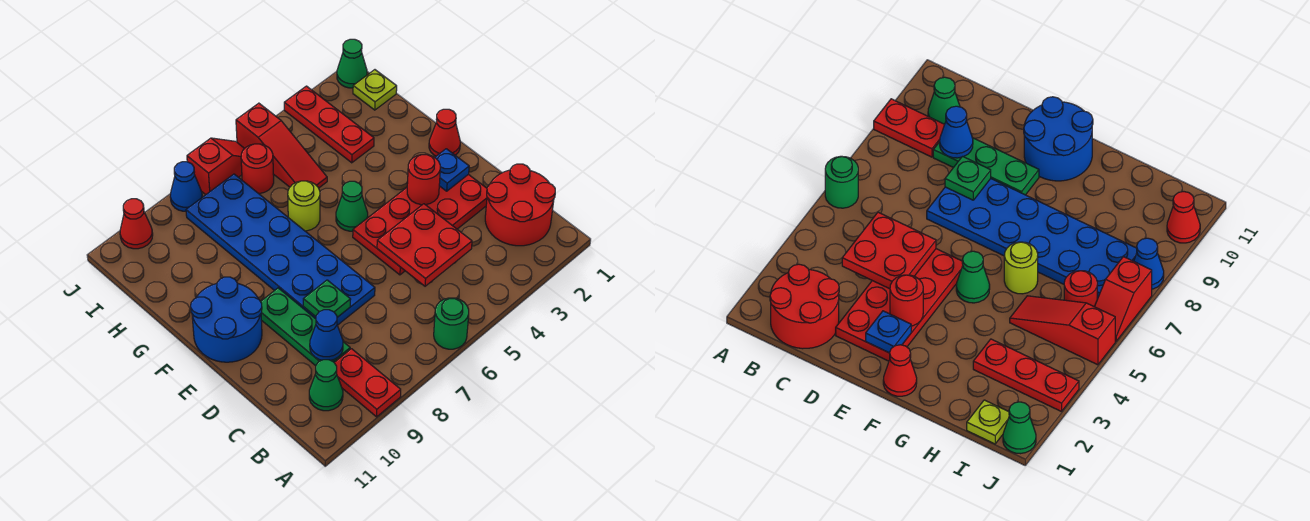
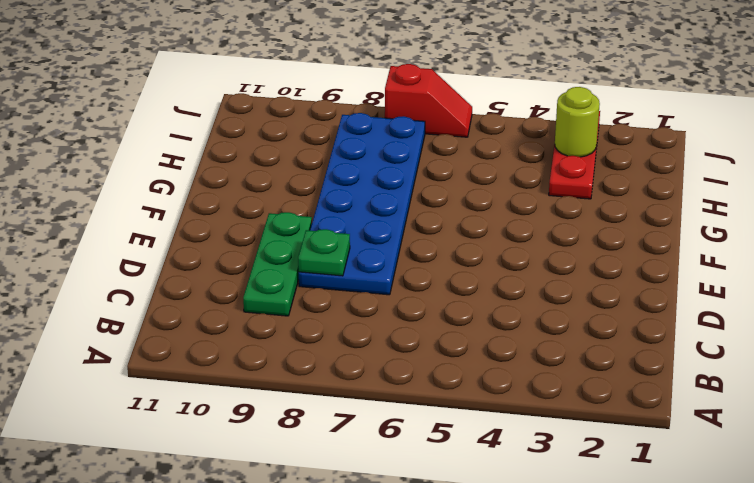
lime 1x1 round brick [555,87,600,157] -> lime 1x1 round brick moved to [288,181,320,231]
none -> green 1x1 round brick [434,298,469,349]
none -> red 1x2 plate [334,349,401,417]
none -> red 2x2 round brick [485,164,555,246]

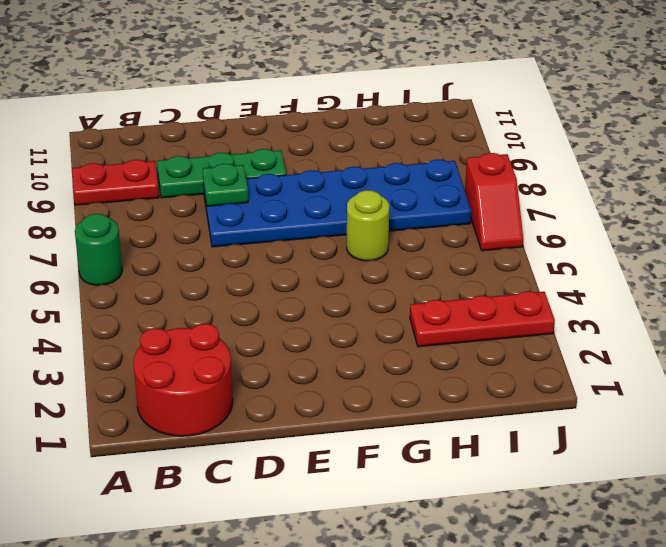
none -> green 1x1 cone [309,360,343,411]
none -> red 2x4 plate [353,174,487,275]
none -> blue 2x2 round brick [191,277,262,362]

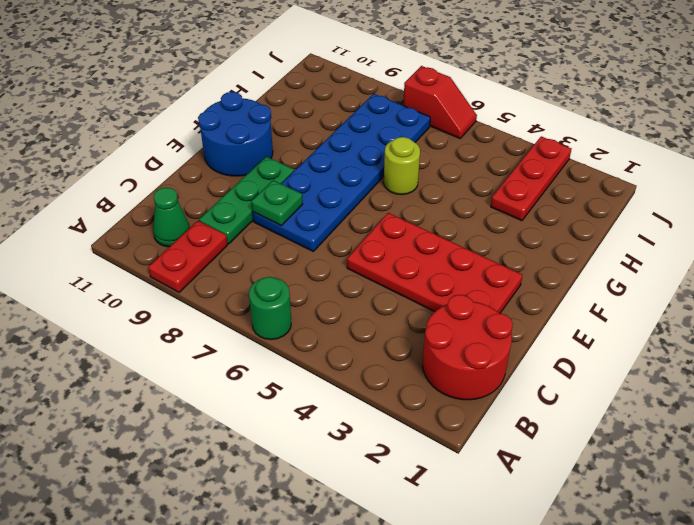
none -> red 1x1 cone [429,109,460,156]
none -> green 1x1 cone [336,181,368,231]
none -> red 1x3 slope [236,103,327,188]

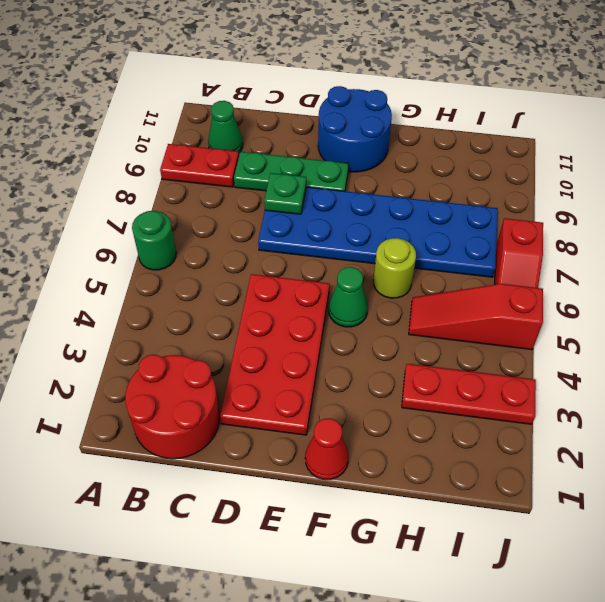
none -> lime 1x1 plate [353,70,397,110]
none -> red 1x1 round brick [241,144,274,193]
none -> green 1x1 cone [337,39,367,88]

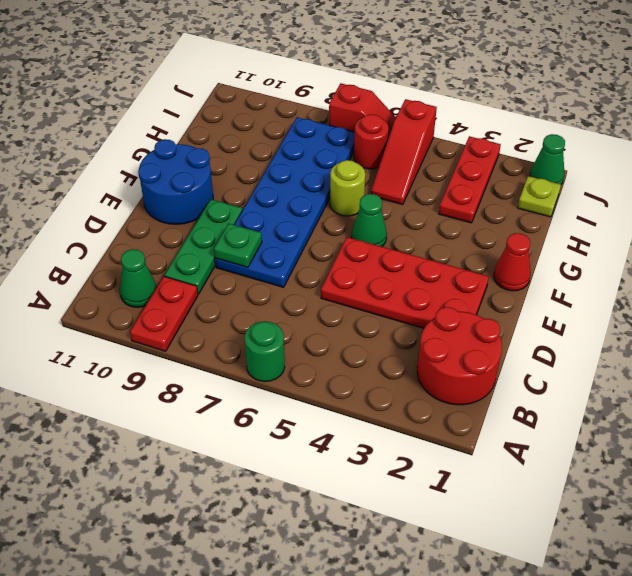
none -> blue 1x1 cone [170,162,202,211]
none -> red 1x1 cone [120,199,153,249]
none -> red 2x2 plate [377,204,472,286]

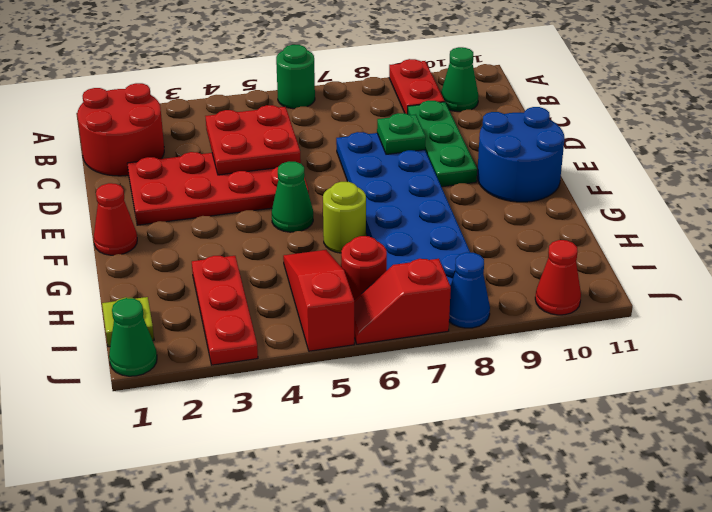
none -> blue 1x1 cone [310,310,343,360]
none -> blue 1x1 plate [435,149,469,191]
none -> red 1x1 round brick [407,155,440,205]

